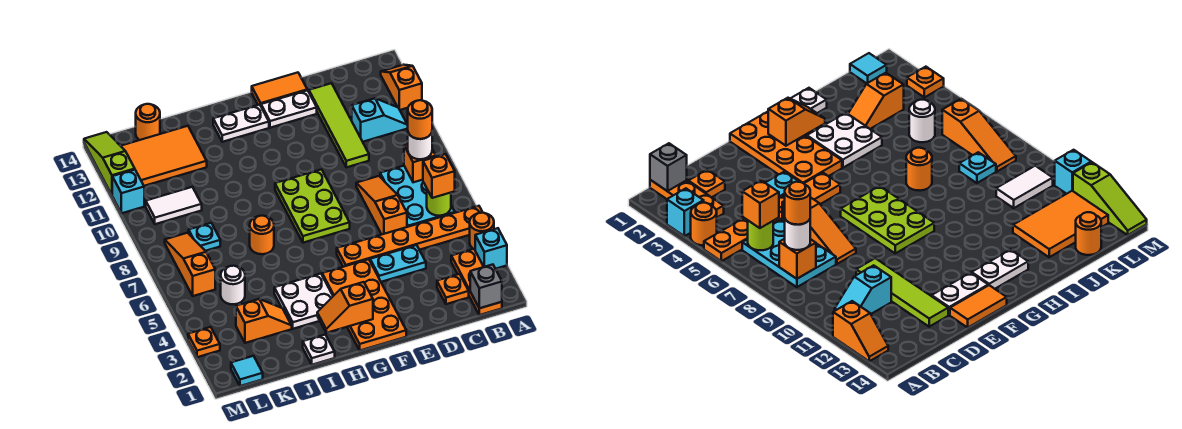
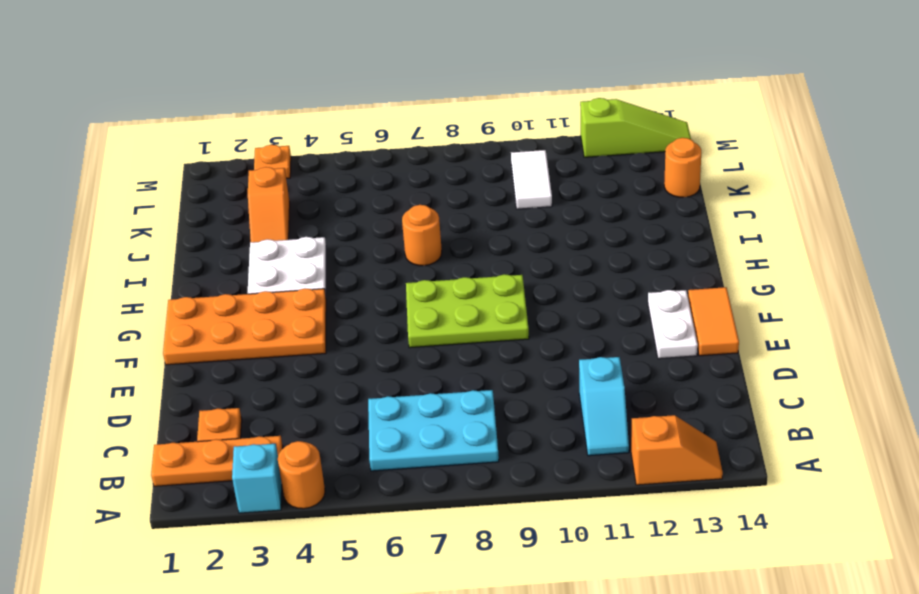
none -> orange 1x6 plate [337,206,483,267]
none -> cyan 1x2 plate [370,245,426,282]
none -> orange 1x3 slope [356,176,407,234]
none -> lime 1x4 tile [309,83,369,167]

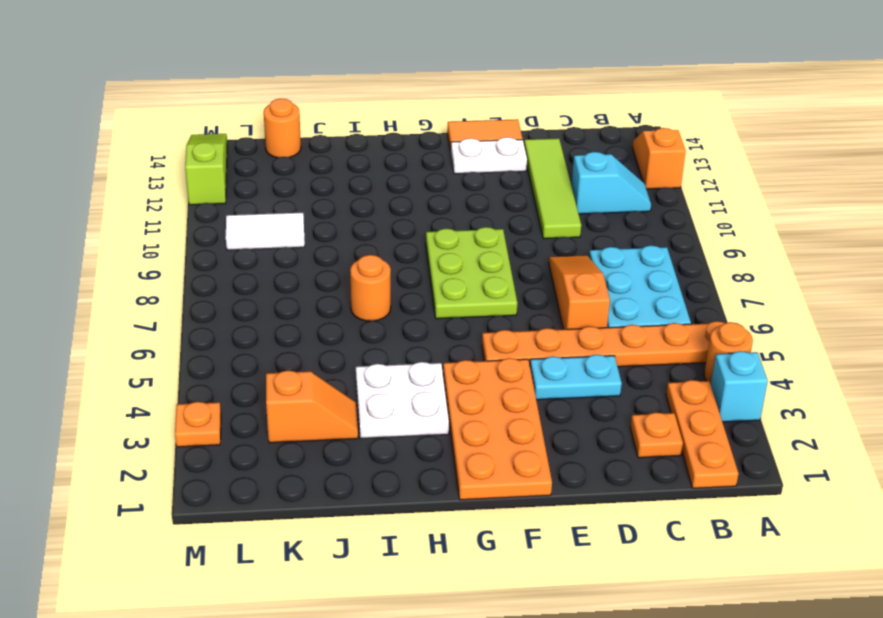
none -> white 1x2 plate [213,105,269,142]
none -> white 1x1 plate [303,335,335,365]
none -> orange 2x3 tile [121,126,207,186]
none -> white 1x1 round brick [221,266,245,304]

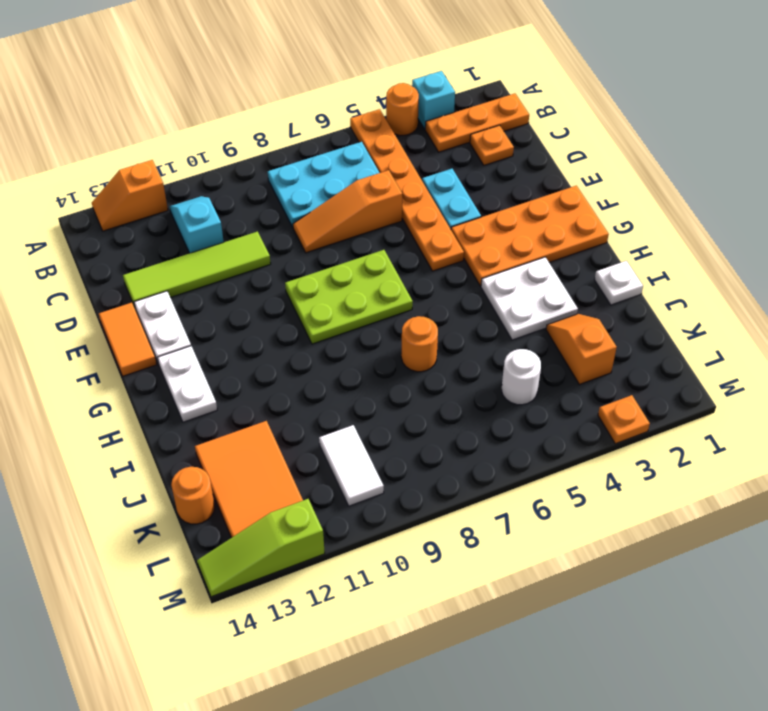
none -> cyan 1x1 plate [189,223,220,251]
none -> cyan 1x1 tile [231,356,263,386]
none -> orange 1x3 slope [165,233,215,296]
none -> cyan 1x1 brick [112,170,144,213]

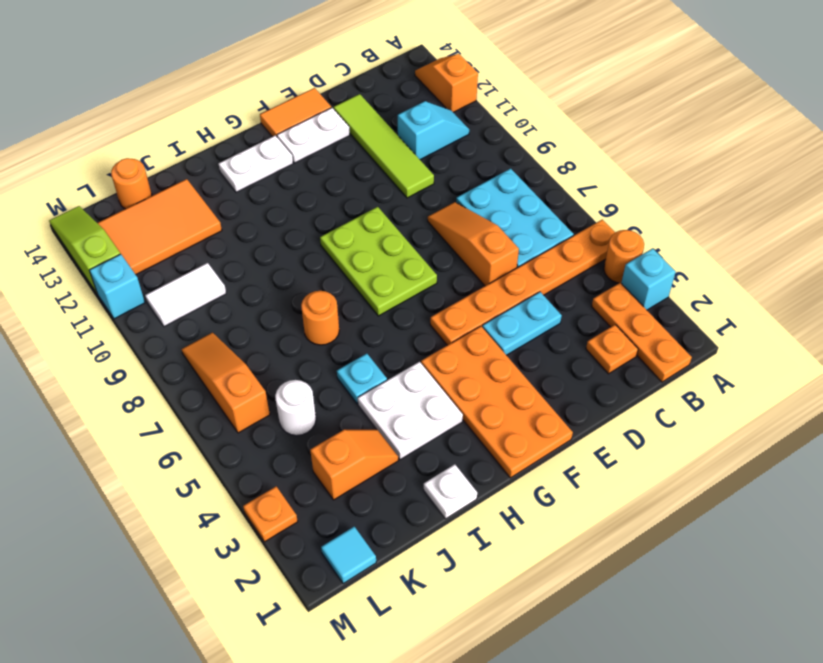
cyan 1x1 plate [337,354,387,404] -> cyan 1x1 plate moved to [189,223,220,251]
none -> grey 1x1 brick [470,265,502,308]
none -> lime 1x1 round brick [427,190,451,216]
none -> orange 1x1 brick [404,144,436,182]
none -> orange 1x2 slope [317,282,373,333]

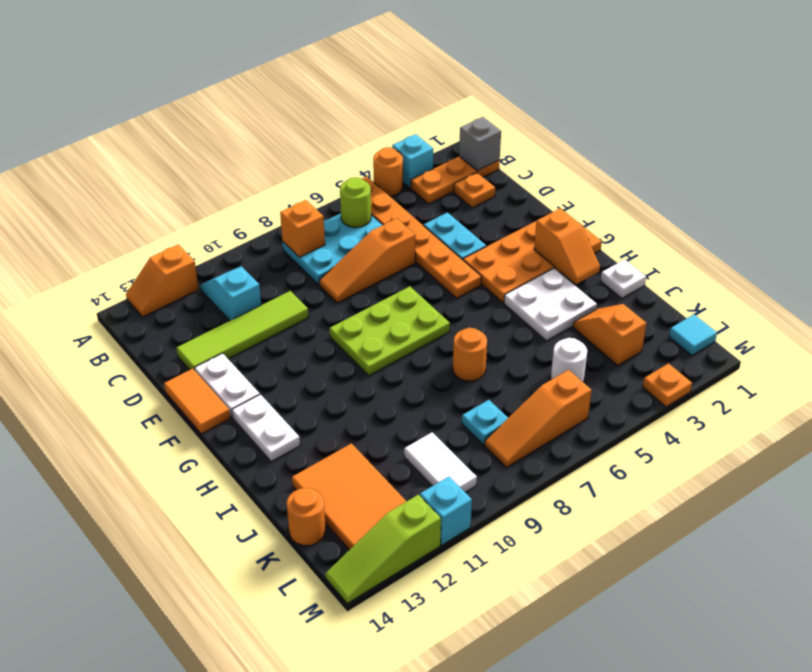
none -> orange 1x1 brick [423,154,455,198]
none -> white 1x1 round brick [408,133,432,159]
none -> orange 1x1 round brick [408,100,432,139]

